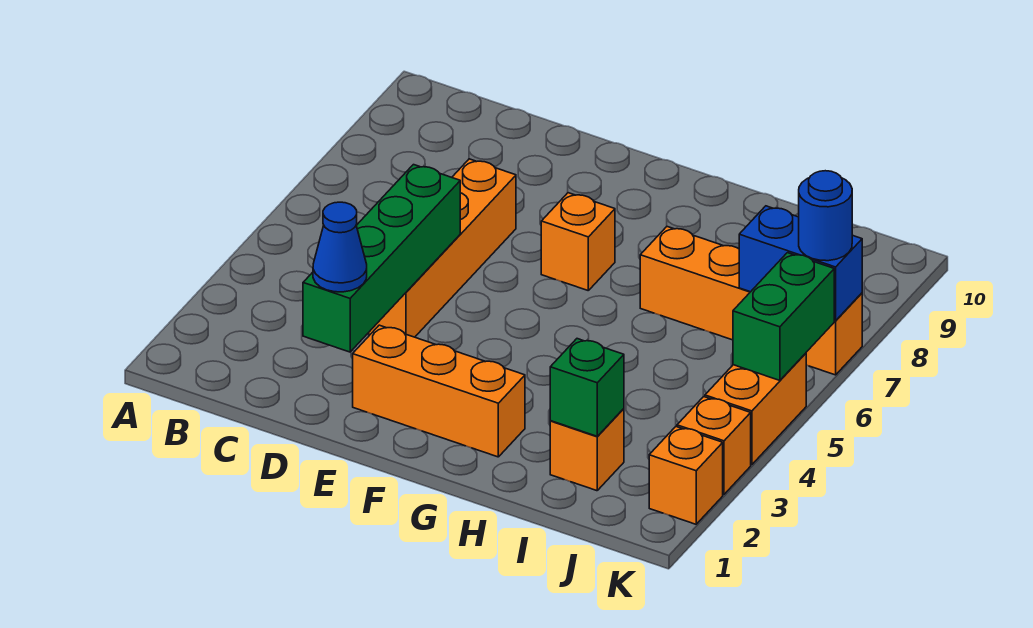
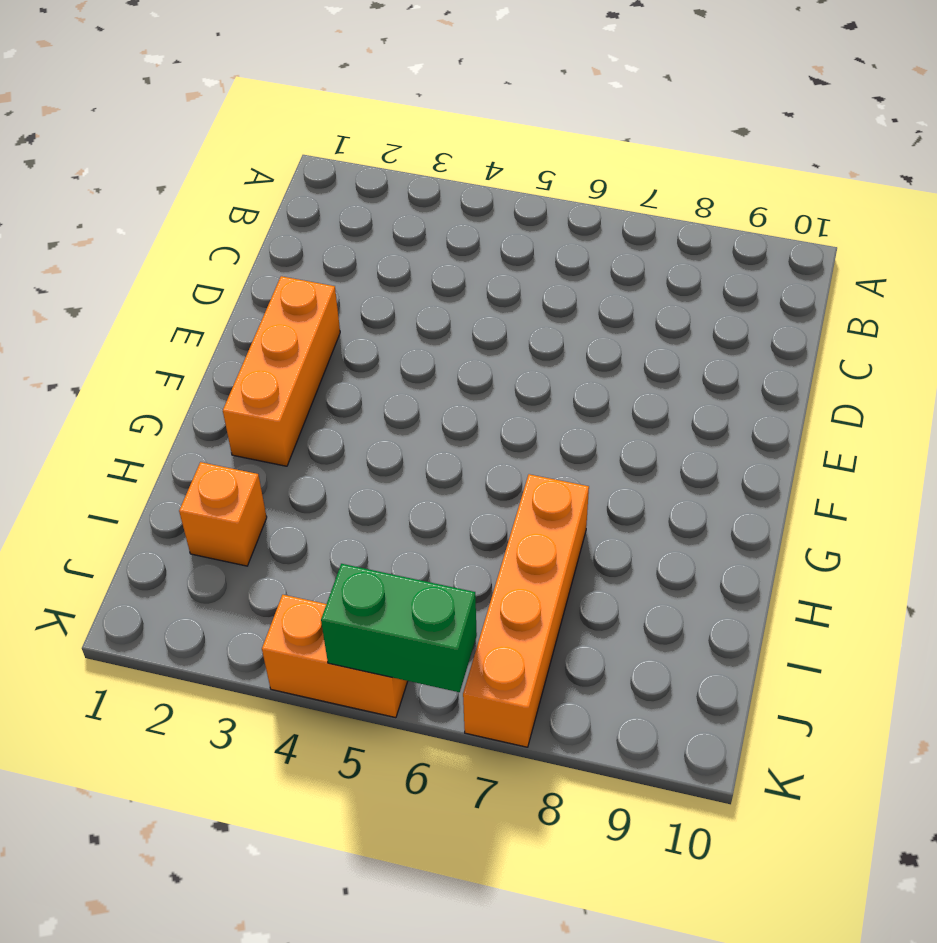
none -> orange 1x4 brick [368,159,516,337]
none -> orange 1x1 brick [541,193,615,290]
none -> orange 1x1 brick [649,427,723,524]

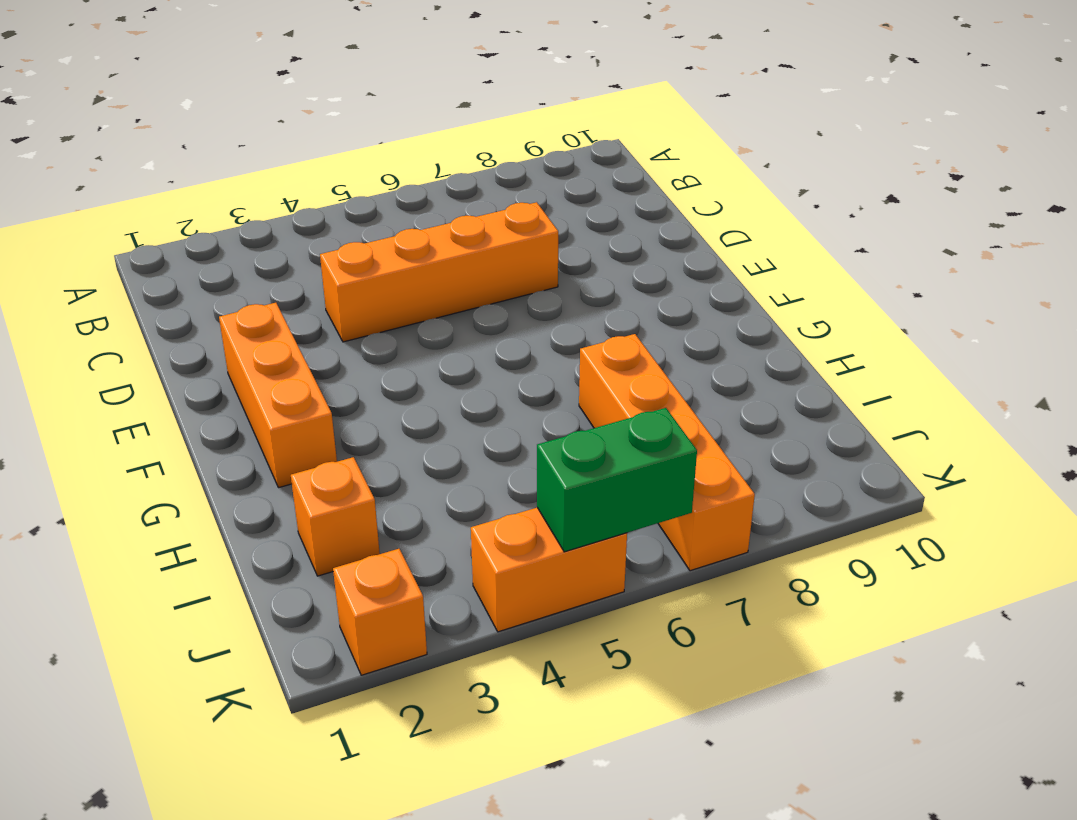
none -> orange 1x1 brick [541,193,615,290]
none -> orange 1x1 brick [677,397,751,494]
none -> green 1x4 brick [303,165,460,352]

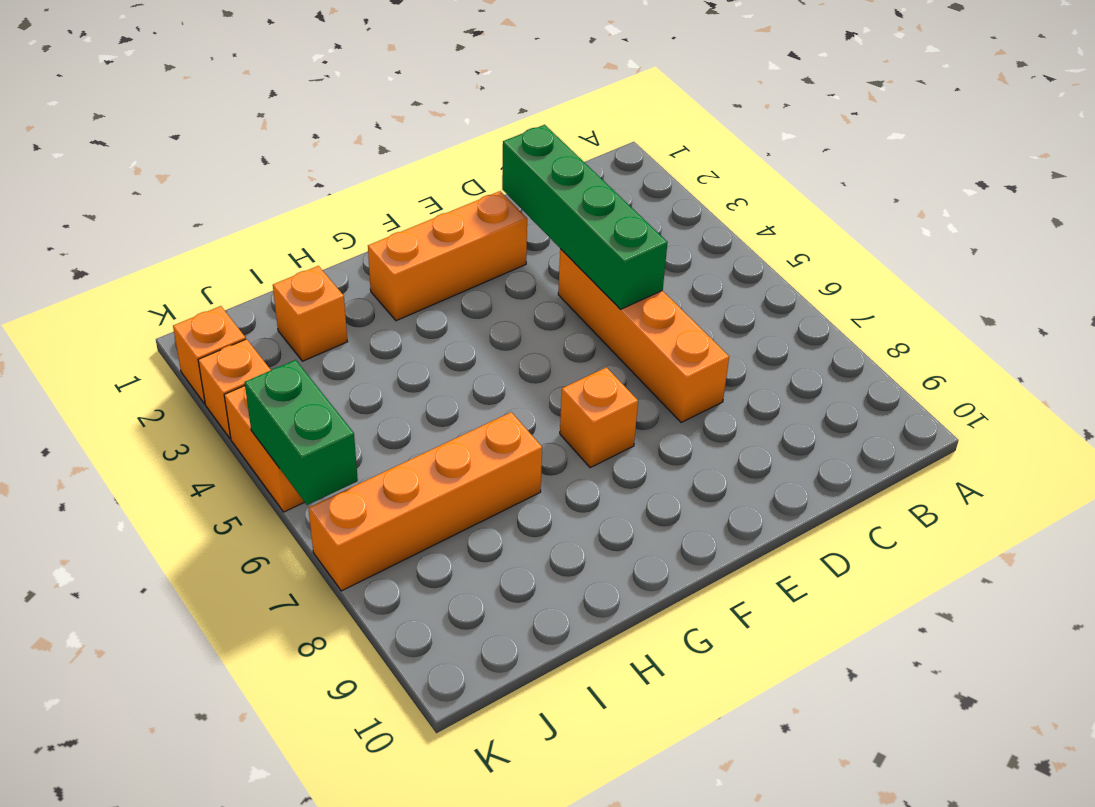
none -> green 1x1 brick [550,339,624,436]
none -> blue 1x2 brick [739,206,862,321]
none -> blue 1x1 cone [313,202,367,292]

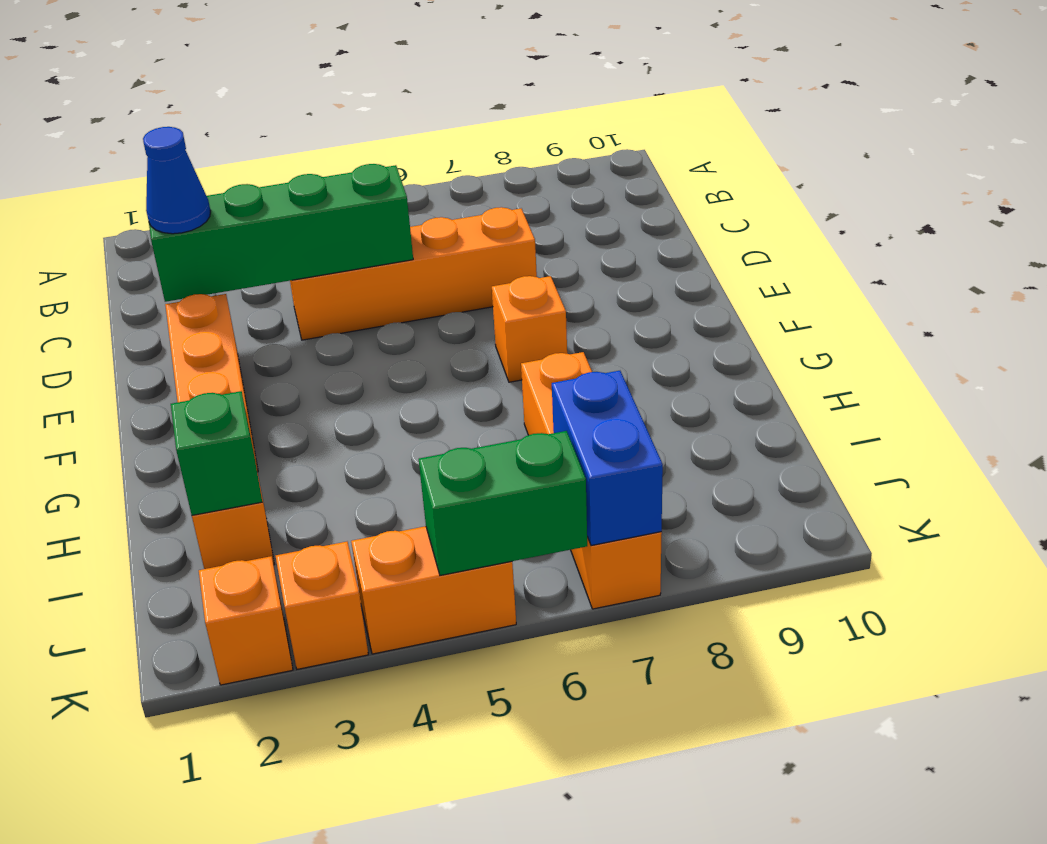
none -> blue 1x1 round brick [799,171,852,261]

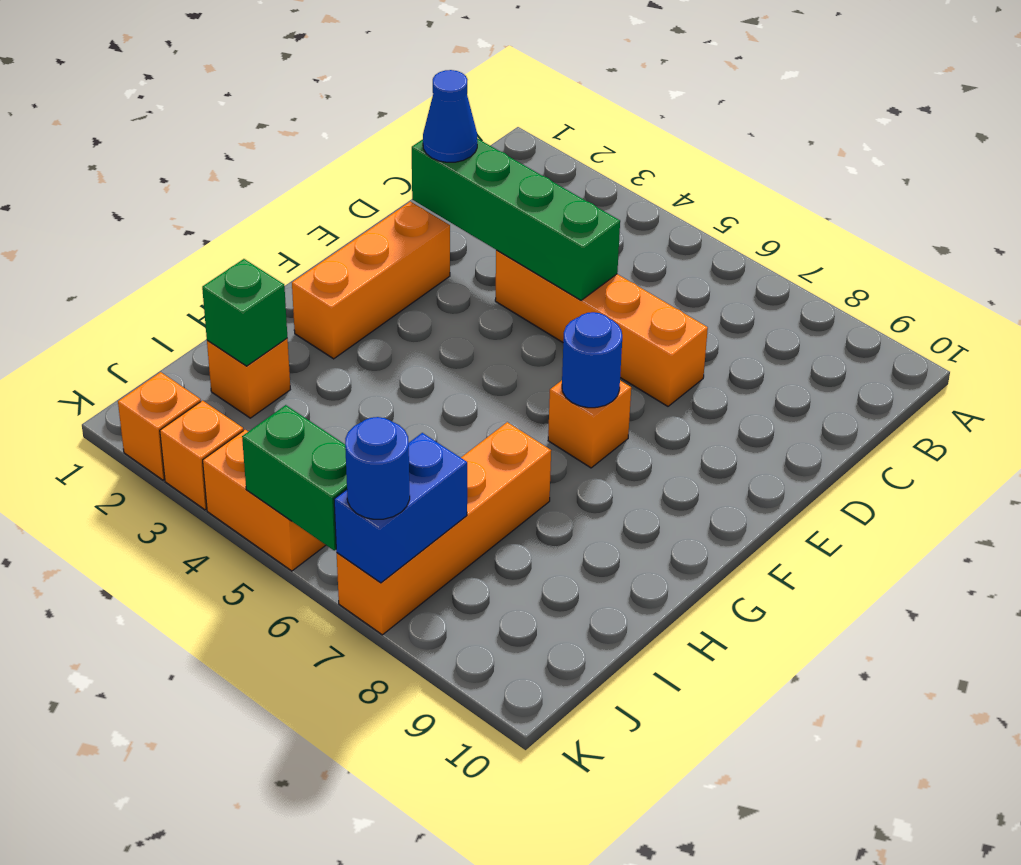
blue 1x1 round brick [562,312,622,408] -> none

